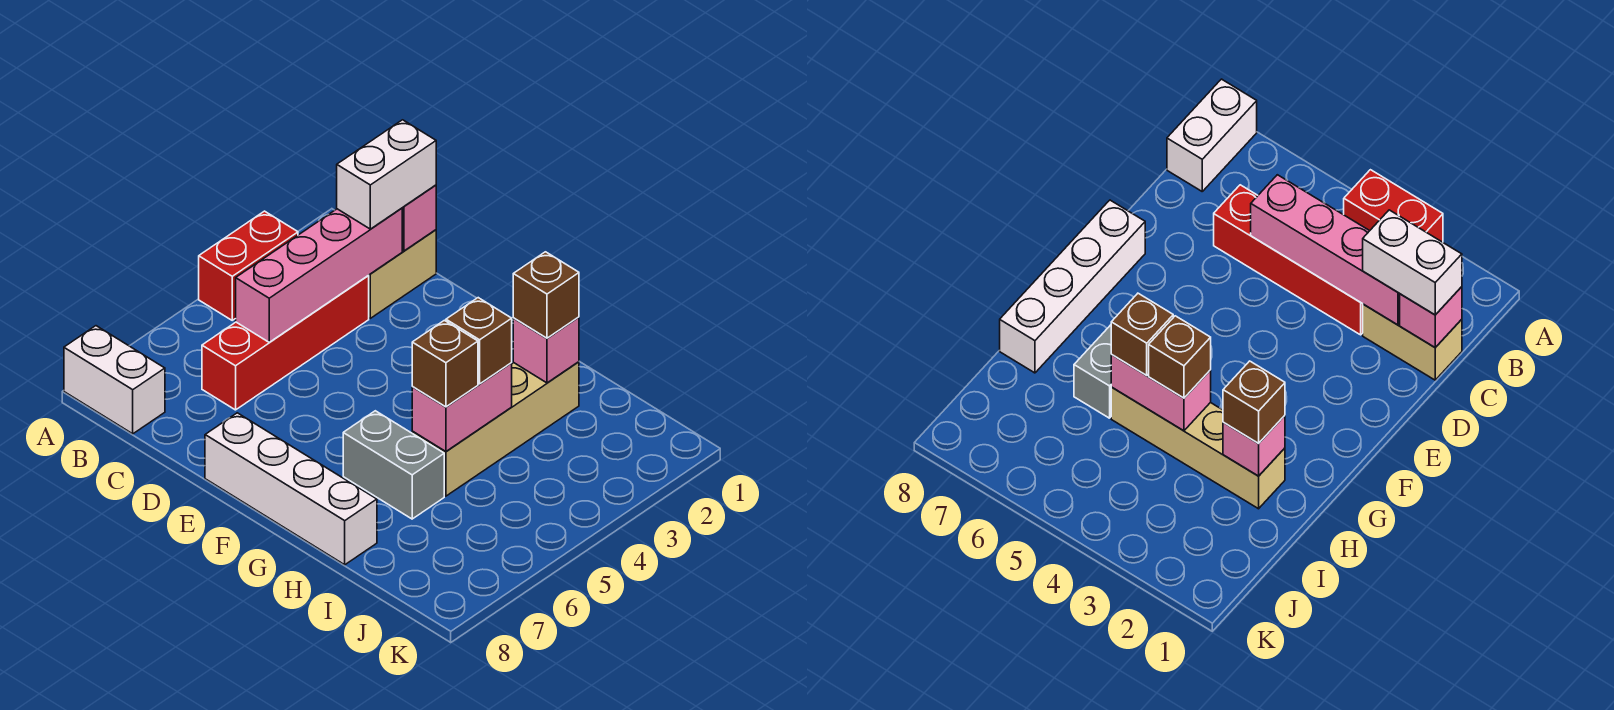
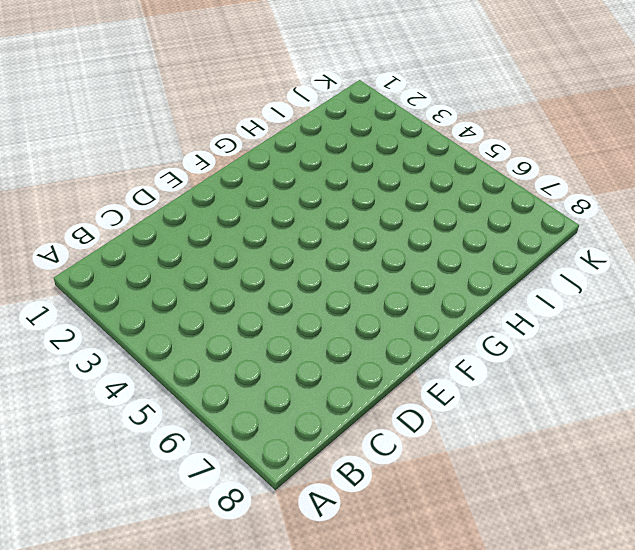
none -> red 1x2 brick [199,211,298,320]
none -> white 1x2 brick [64,326,165,434]
none -> tan 1x2 brick [369,230,436,318]

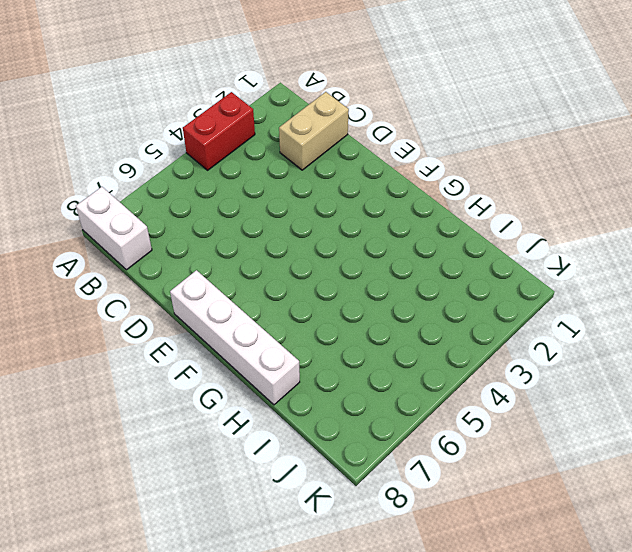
none -> red 1x4 brick [202,275,369,410]
none -> grey 1x2 brick [343,411,444,519]
none -> tan 1x4 brick [412,362,579,496]

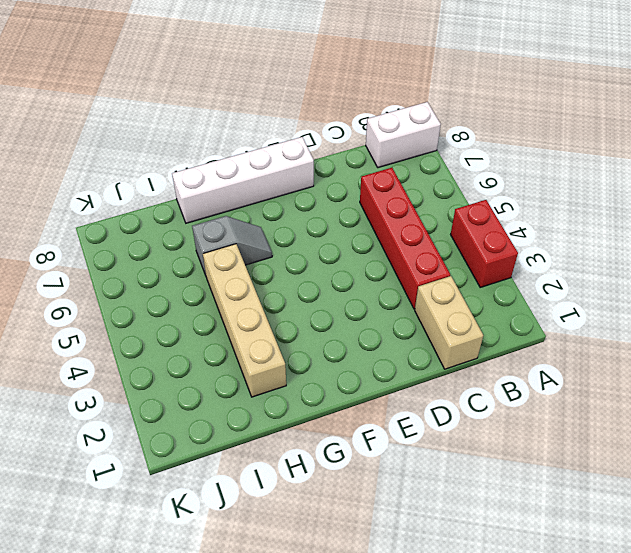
grey 1x2 slope [192,216,272,276] -> grey 1x2 brick [343,411,444,519]
none -> pink 1x1 brick [402,185,436,251]
none -> pink 1x4 brick [236,208,402,342]
none -> pink 1x1 brick [513,317,579,383]

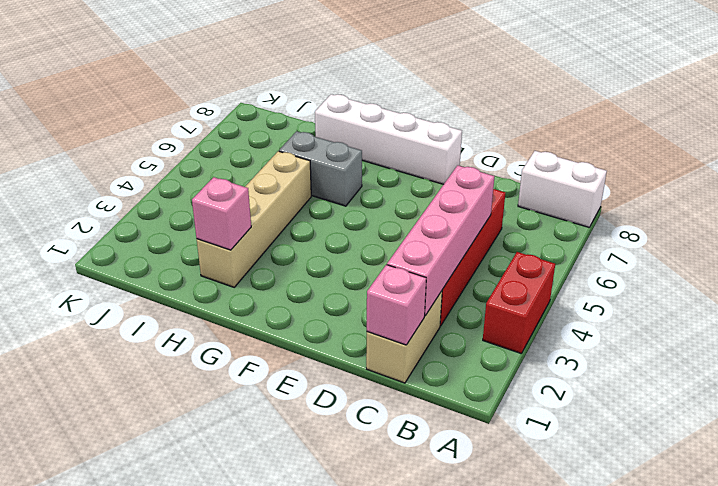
none -> pink 1x2 brick [412,363,512,451]
none -> white 1x2 brick [337,120,436,229]
none -> brown 1x1 brick [513,252,579,338]

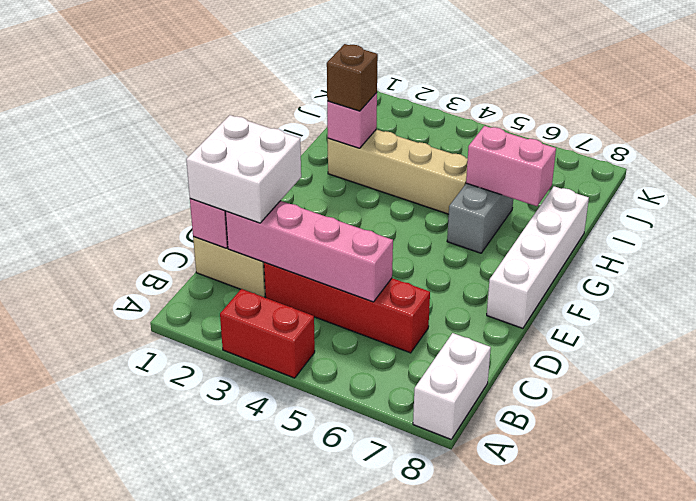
white 2x2 brick [186,115,301,223] -> white 1x2 brick [337,120,436,229]
pink 1x2 brick [466,126,556,206] -> pink 1x2 brick moved to [412,363,512,451]
none -> brown 1x1 brick [446,298,512,384]
none -> brown 1x1 brick [412,320,478,407]

